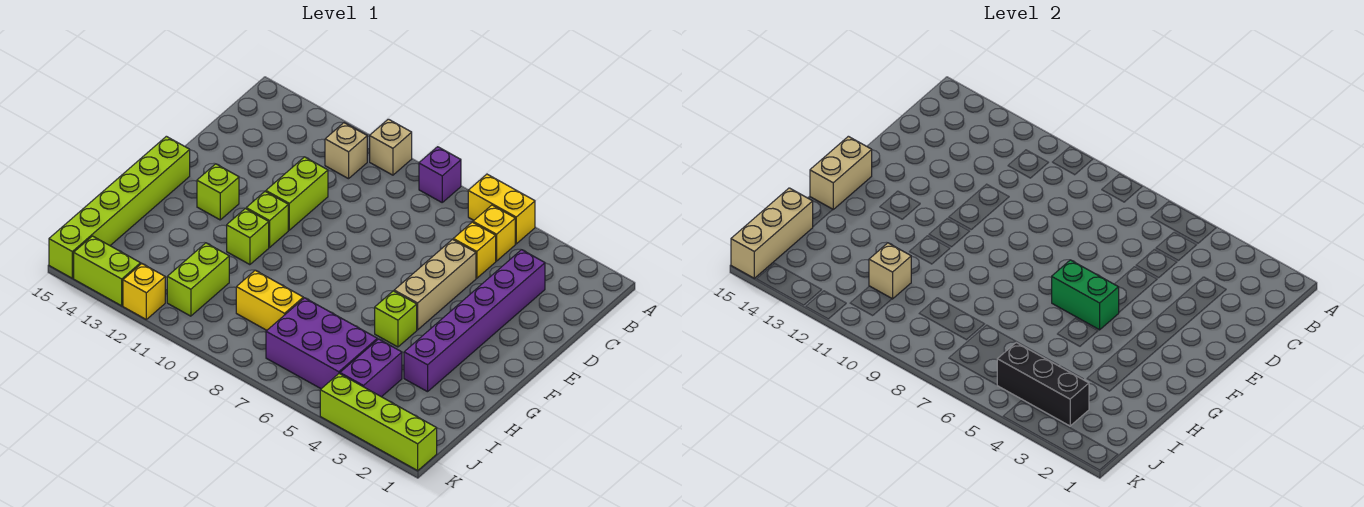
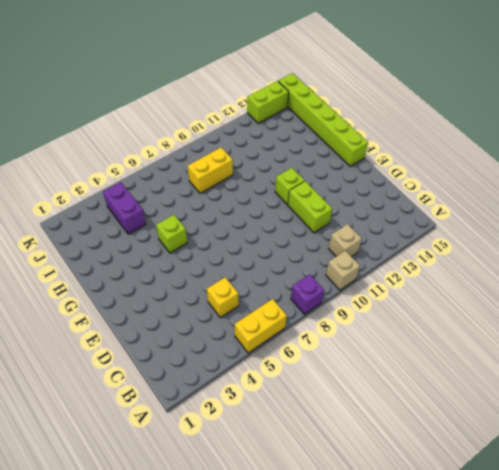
none -> yellow 1x1 brick [473,205,515,261]
none -> purple 1x6 brick [404,250,545,392]
none -> tan 1x3 brick [394,239,476,330]

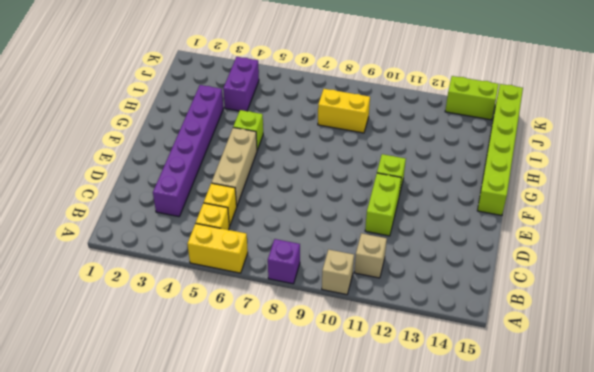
none -> lime 1x1 brick [197,164,239,220]
none -> lime 1x1 brick [227,209,269,265]
none -> purple 2x3 brick [266,298,377,389]

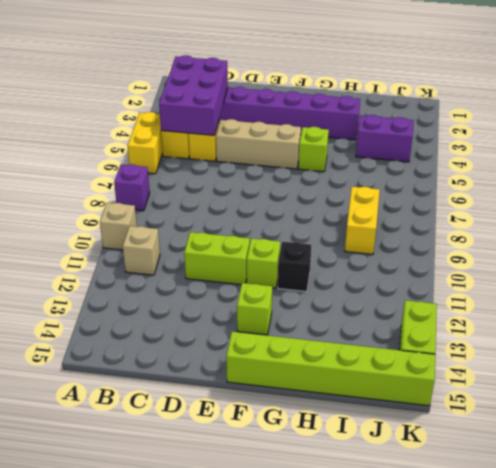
purple 2x3 brick [159,55,228,135] -> purple 2x3 brick moved to [266,298,377,389]
black 1x1 brick [278,242,311,292] -> lime 1x1 brick [227,209,269,265]
none -> lime 1x2 brick [167,243,229,316]
none -> lime 1x4 brick [320,374,437,471]
none -> yellow 1x1 brick [123,264,165,319]

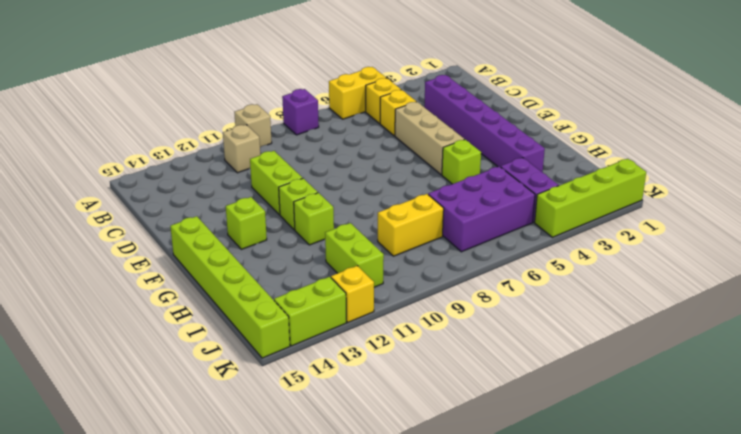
none -> green 1x2 brick [1052,260,1119,330]
none -> tan 1x2 brick [810,136,872,209]
none -> tan 1x1 brick [869,243,911,299]

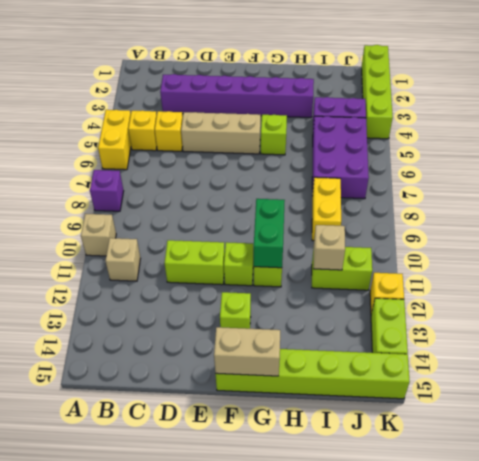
green 1x2 brick [254,199,285,268] -> green 1x2 brick moved to [1052,260,1119,330]
none -> tan 1x3 brick [731,188,813,278]
none -> black 1x3 brick [997,343,1089,426]

